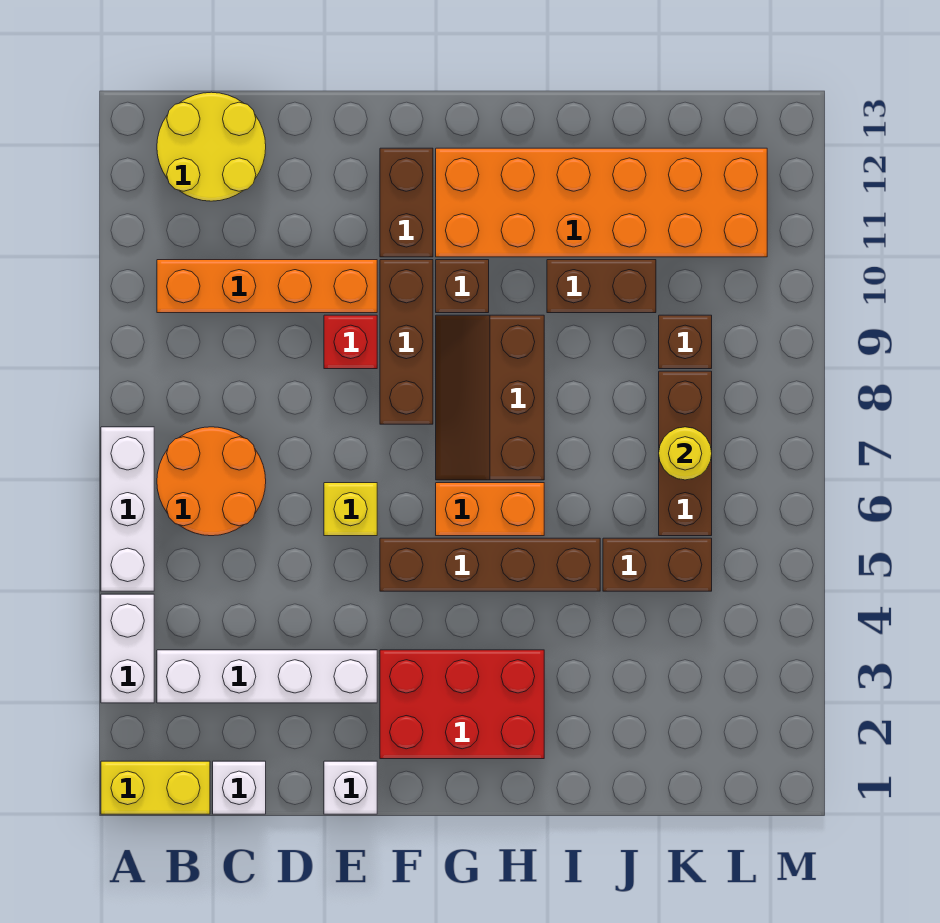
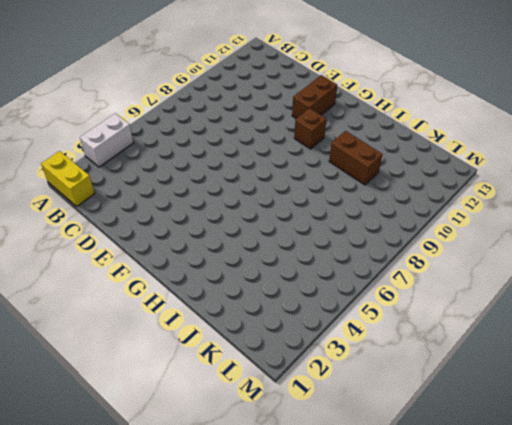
none -> white 1x3 brick [101,427,154,591]
none -> white 1x4 brick [157,650,377,703]
none -> orange 2x2 round brick [157,427,266,536]

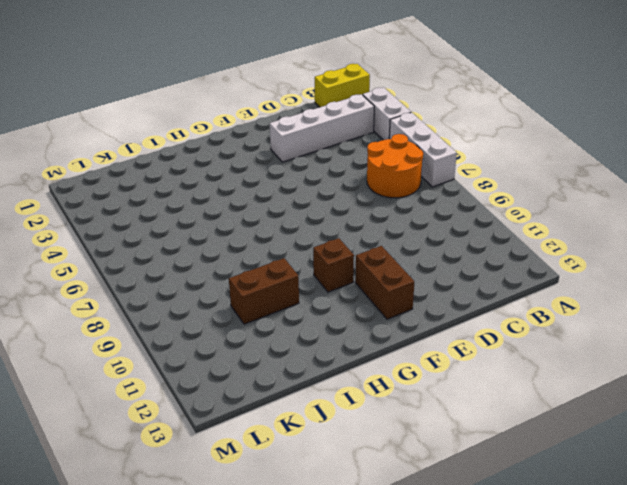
none -> orange 1x4 brick [157,260,377,313]
none -> yellow 2x2 round brick [157,92,266,201]
none -> white 1x1 brick [213,761,266,814]

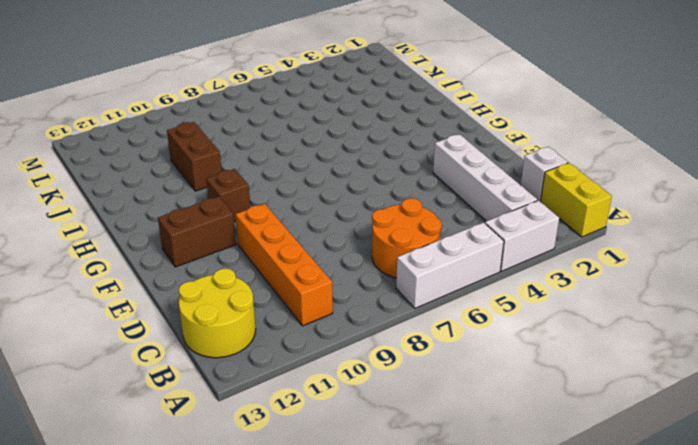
none -> white 1x1 brick [324,761,377,814]
none -> yellow 1x1 brick [324,483,377,536]
none -> red 1x1 brick [324,315,377,369]

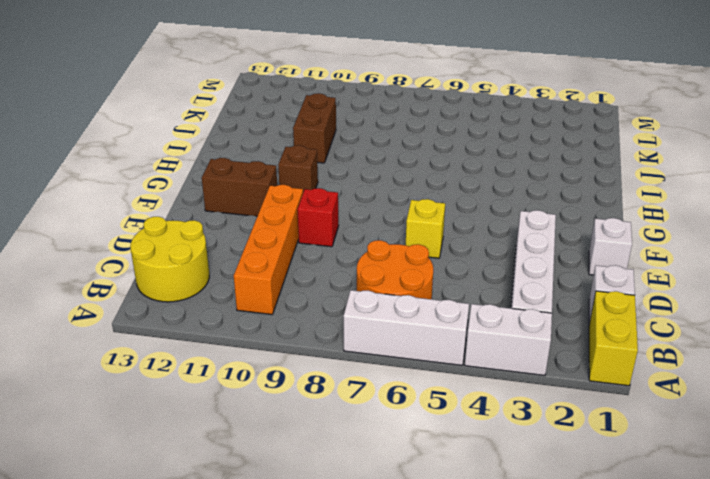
none -> red 2x3 brick [380,650,544,759]
none -> brown 1x4 brick [380,538,600,591]
none -> brown 1x3 brick [380,260,433,424]

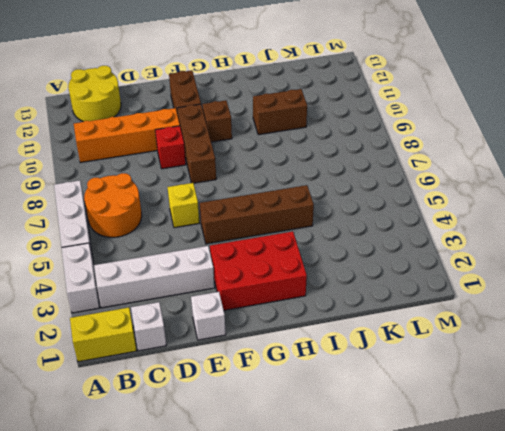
none -> orange 1x2 brick [436,483,544,536]
none -> brown 2x3 slope [436,315,544,480]
none -> orange 2x6 brick [436,148,767,257]

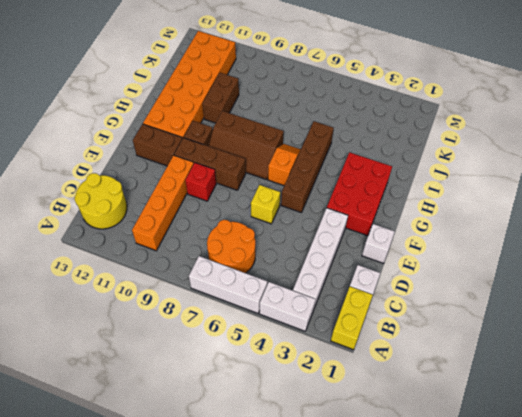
orange 1x2 slope [268,144,301,186] -> orange 1x2 brick [436,483,544,536]
none -> brown 1x2 brick [603,538,712,591]
none -> brown 1x3 brick [659,371,712,536]
none -> brown 1x1 brick [659,315,712,369]

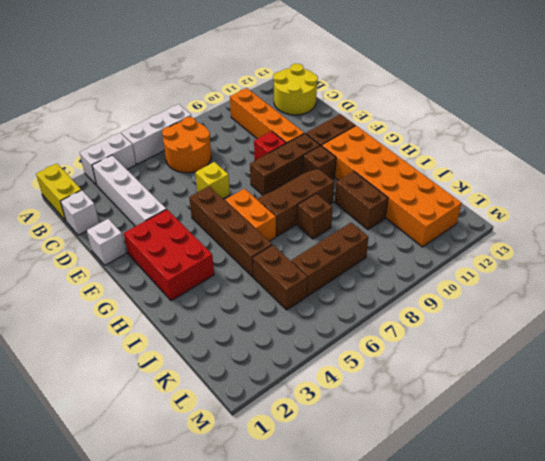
brown 1x1 brick [297,194,333,239] -> brown 1x1 brick moved to [659,315,712,369]
none -> yellow 1x1 round brick [659,427,712,480]

